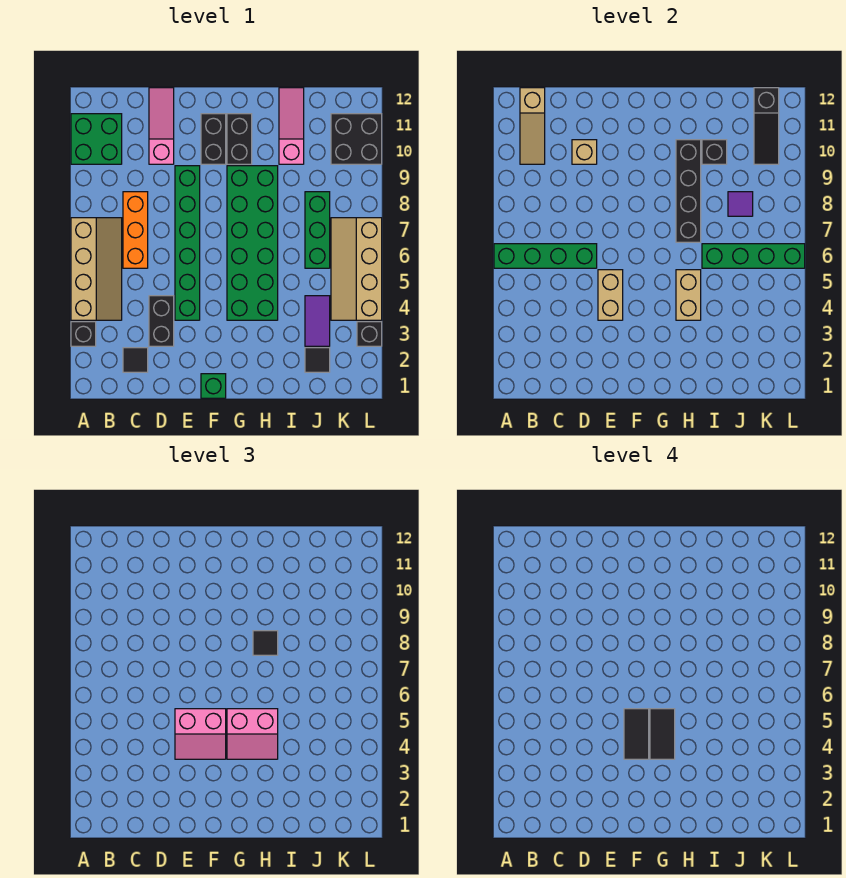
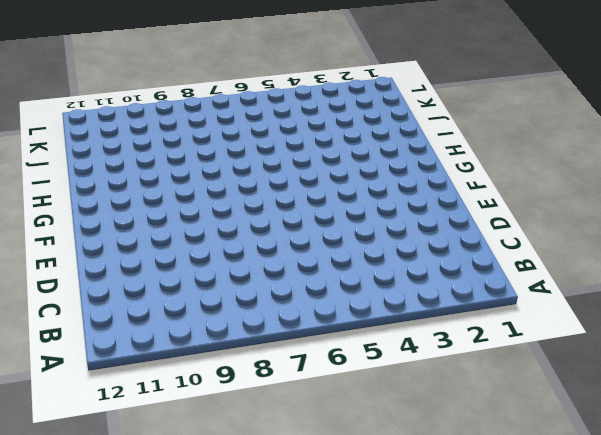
none -> black 1x1 brick [71,322,96,346]
none -> tan 2x4 slope [71,218,122,320]
none -> green 2x2 brick [71,114,122,164]
none -> black 1x1 tile [123,348,148,372]

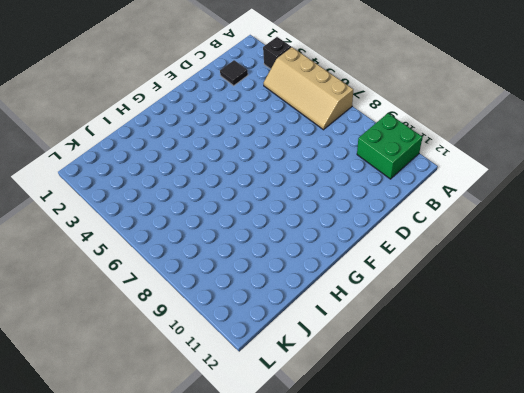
none -> orange 1x3 brick [123,192,148,268]
none -> black 1x2 brick [149,296,174,346]
none -> pink 1x3 slope [149,88,174,164]
none -> green 1x6 brick [175,166,200,320]

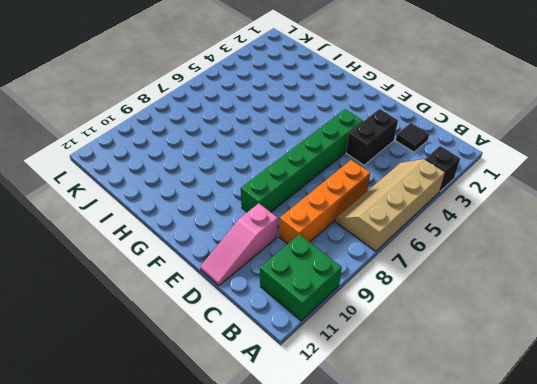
orange 1x4 brick [279,160,370,244] -> orange 1x3 brick [123,192,148,268]
none -> green 1x1 brick [201,374,226,398]
none -> black 1x2 brick [201,114,226,164]
none -> green 2x6 brick [227,166,278,320]
none -> black 1x2 brick [227,114,252,164]

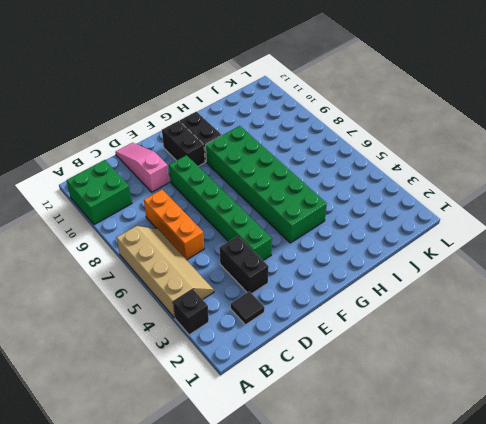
none -> green 1x1 brick [201,374,226,398]
none -> pink 1x3 slope [279,88,304,164]
none -> black 1x1 tile [305,348,330,372]
none -> purple 1x2 tile [305,296,330,346]

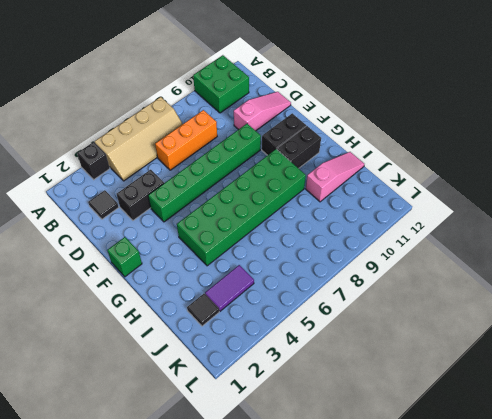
none -> green 1x3 brick [305,192,330,268]
none -> tan 2x4 slope [331,218,382,320]
none -> black 2x2 brick [331,114,382,164]
none -> black 1x1 brick [357,322,382,346]

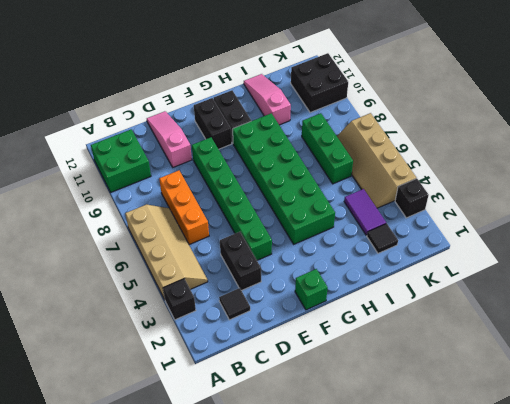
none -> green 1x4 brick [494,244,597,268]
none -> tan 1x3 slope [520,88,545,164]
none -> tan 1x1 brick [572,140,597,164]
none -> tan 1x2 brick [598,270,623,320]

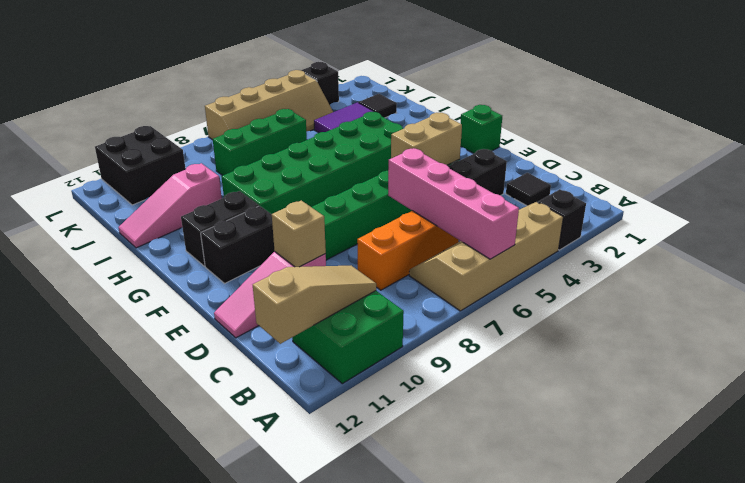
pink 1x4 brick [388,148,519,259] -> green 1x4 brick [494,244,597,268]
none -> tan 1x2 brick [676,270,701,320]
none -> black 1x4 brick [676,140,701,242]
none -> green 1x4 brick [702,244,805,268]
none -> black 1x1 brick [702,140,727,164]

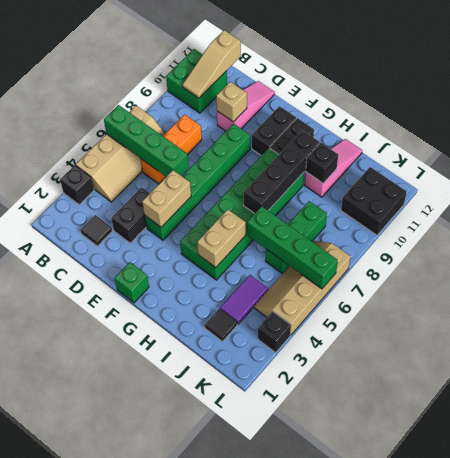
none -> purple 1x1 tile [728,192,753,216]
none -> black 1x3 slope [754,88,779,164]
none -> pink 2x2 slope [175,709,226,759]
none -> pink 2x2 slope [227,709,278,759]

